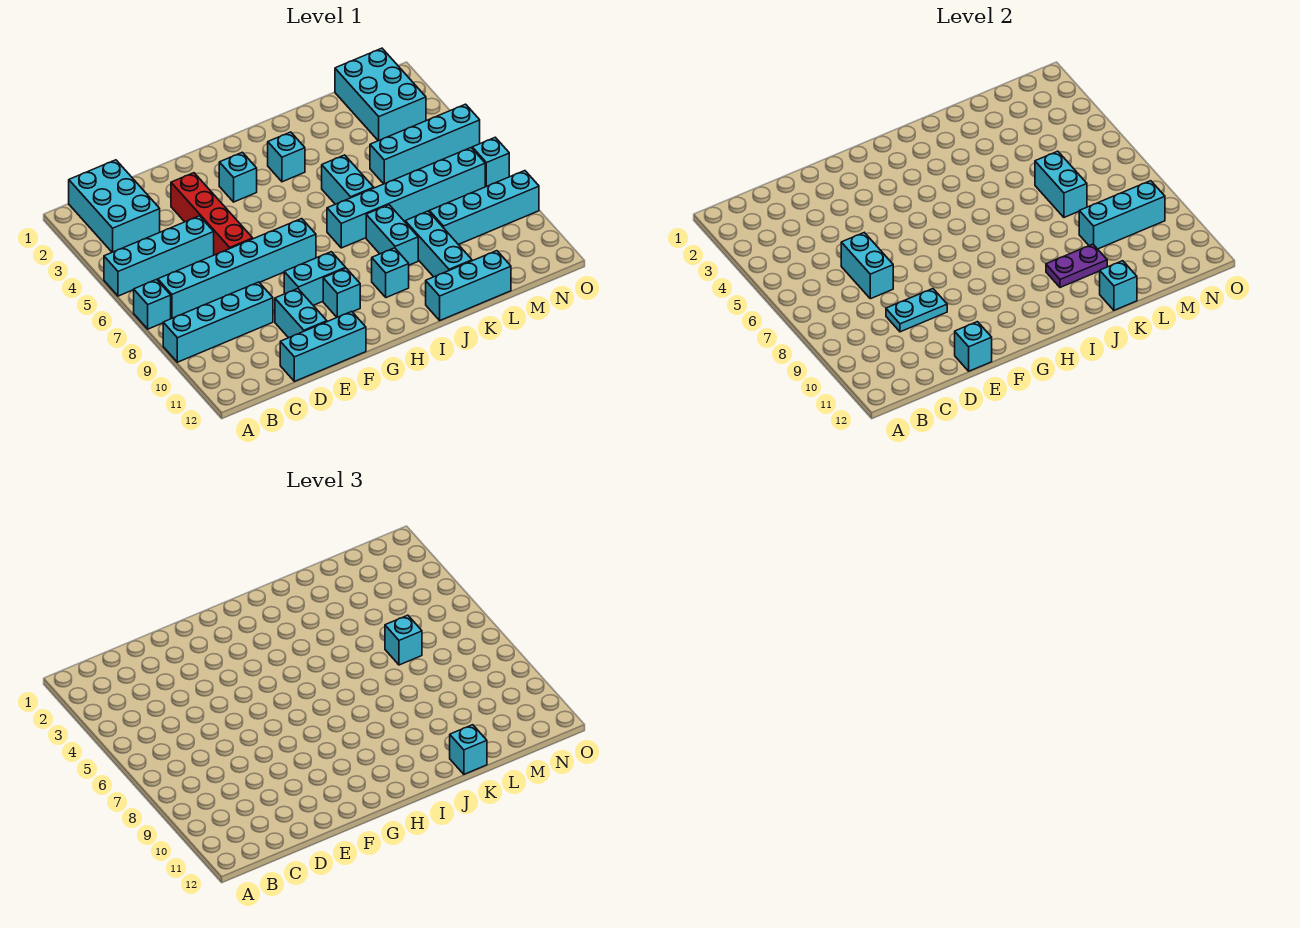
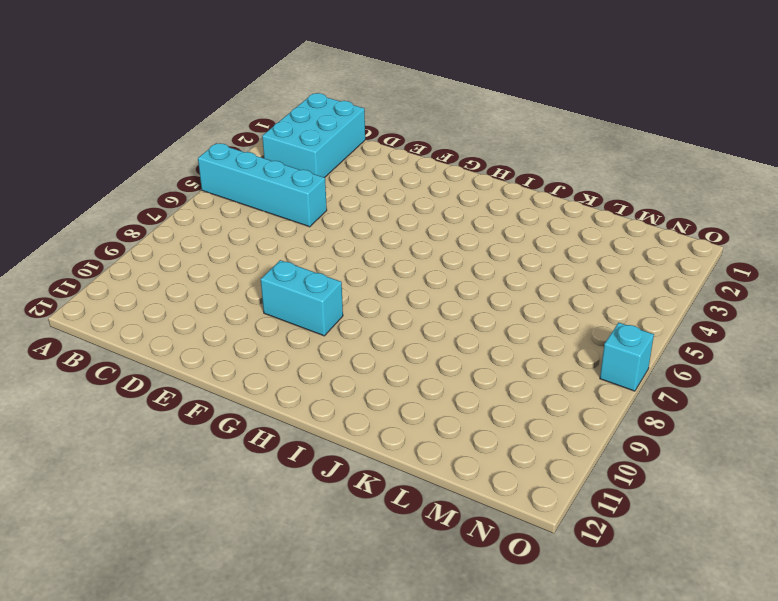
none -> cyan 1x1 brick [134,280,171,329]
none -> cyan 1x4 brick [163,282,273,362]
none -> cyan 1x6 brick [158,219,316,319]
none -> cyan 1x3 brick [280,311,366,382]

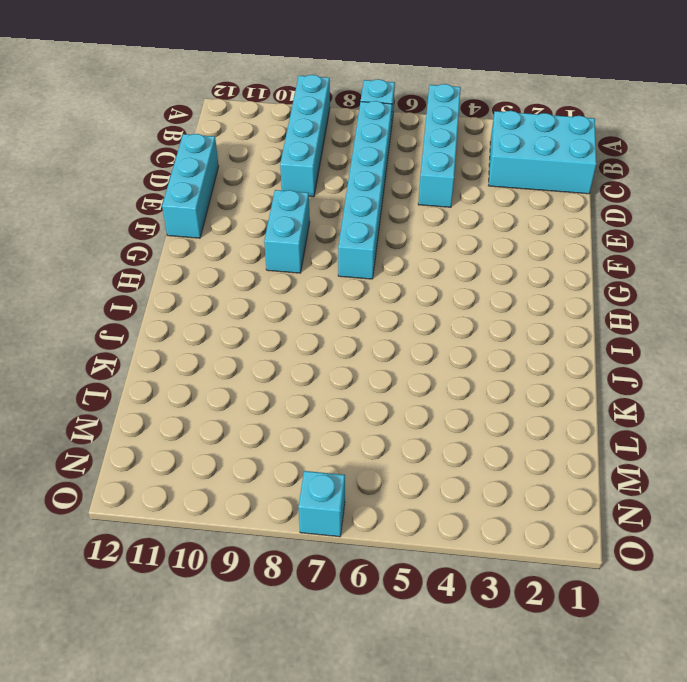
none -> red 1x4 brick [171,173,253,255]
none -> cyan 1x2 brick [275,289,327,338]
none -> cyan 1x1 brick [219,152,257,202]
none -> cyan 1x1 brick [323,268,360,317]

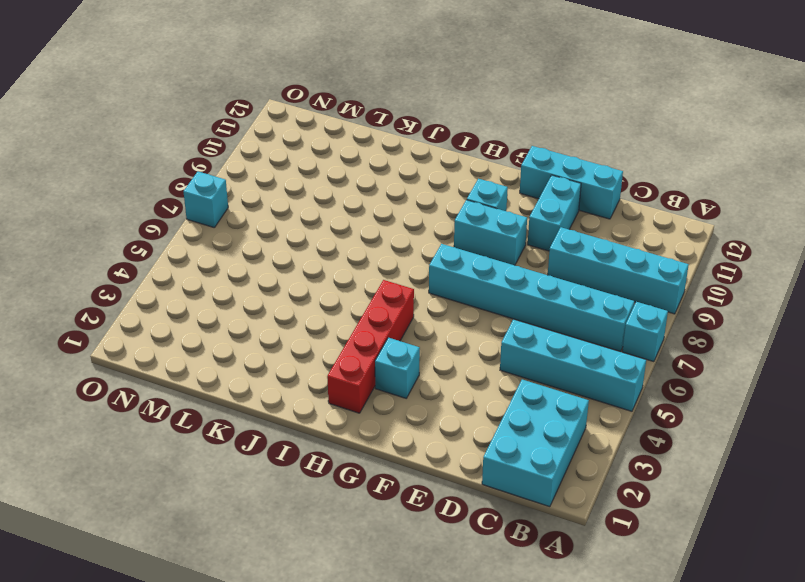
red 1x4 brick [327,280,414,413] -> red 1x4 brick moved to [171,173,253,255]
none -> cyan 1x1 brick [268,132,305,182]
none -> cyan 1x6 brick [327,148,485,248]
none -> cyan 1x1 brick [372,248,409,298]
none -> cyan 1x2 brick [322,155,374,204]

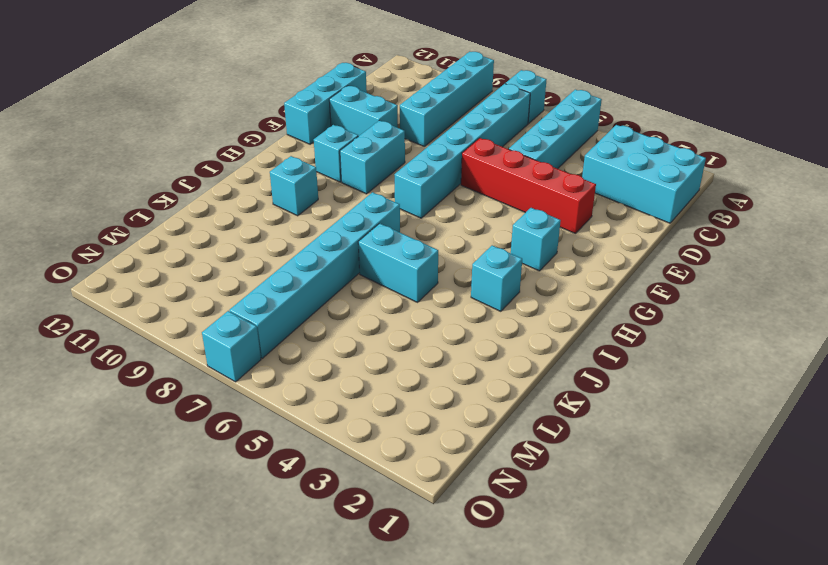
none -> cyan 1x2 brick [366,205,418,265]
none -> cyan 1x3 brick [426,251,511,320]
none -> cyan 1x3 brick [405,211,472,277]
none -> cyan 1x4 brick [370,104,480,184]

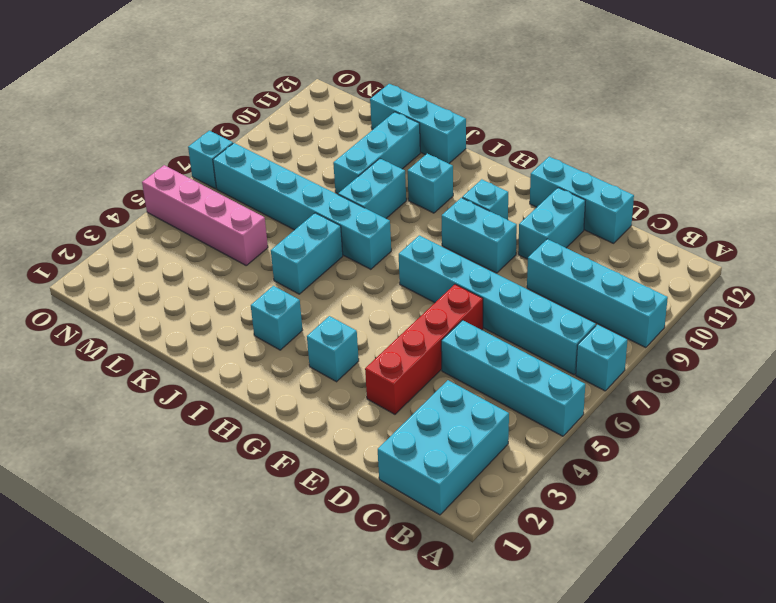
pink 1x4 brick [142,165,268,265] -> cyan 1x4 brick [370,104,480,184]
none -> cyan 1x4 brick [429,171,539,245]
none -> cyan 2x3 brick [335,48,426,141]
none -> cyan 1x2 brick [841,233,893,299]
none -> cyan 1x2 plate [886,289,947,332]

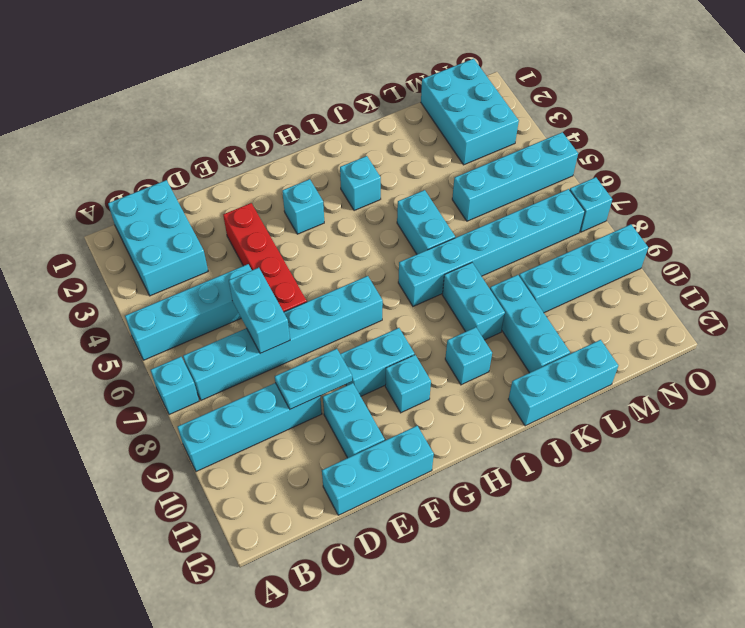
none -> cyan 1x1 brick [955,322,992,371]
none -> purple 1x2 plate [1046,244,1107,287]
none -> cyan 1x1 brick [1100,261,1137,310]
none -> cyan 1x2 brick [1035,151,1087,217]

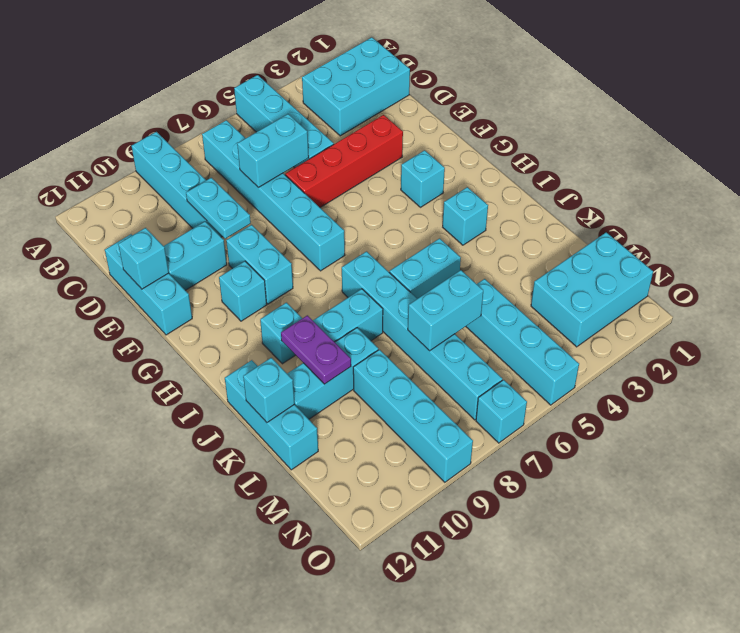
none -> cyan 1x1 brick [134,280,171,329]
none -> cyan 1x3 brick [1079,181,1165,249]
none -> cyan 1x1 brick [450,725,487,774]
none -> cyan 1x1 brick [385,615,422,665]

